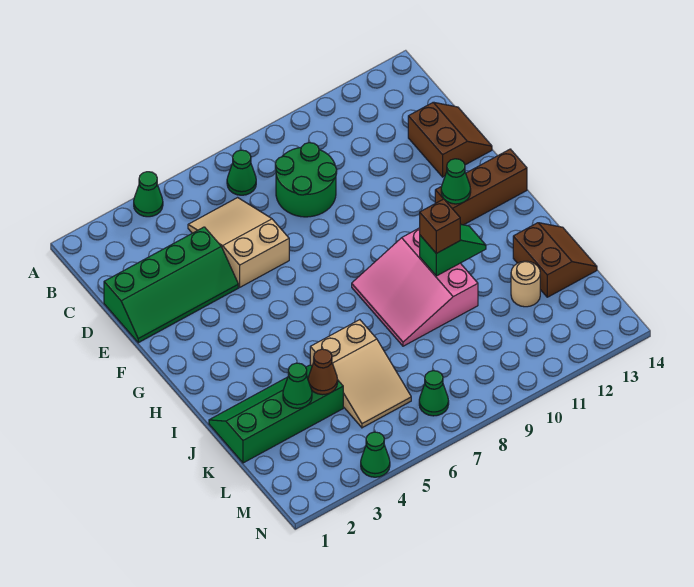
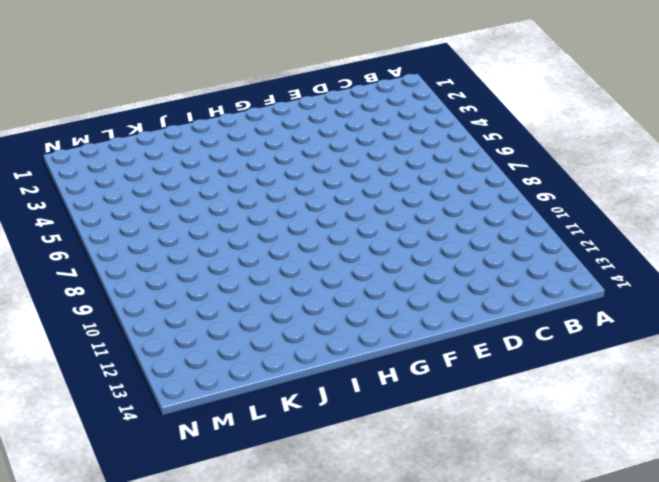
none -> green 1x1 cone [134,172,163,217]
none -> green 1x1 cone [227,150,256,195]
none -> tan 2x3 slope [188,198,289,287]

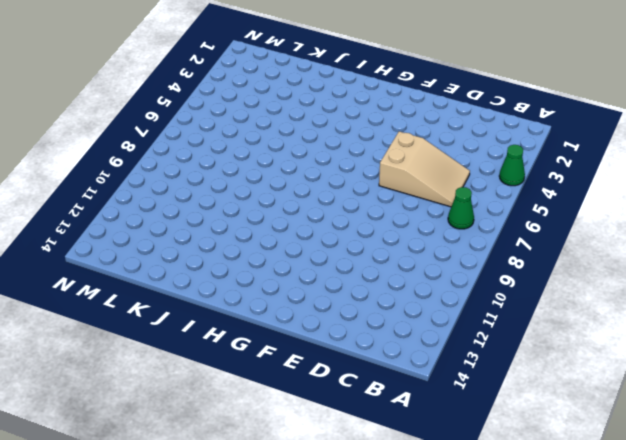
none -> green 2x2 round brick [275,143,337,217]
none -> green 2x4 slope [104,227,238,343]
none -> brown 2x2 slope [408,102,492,177]

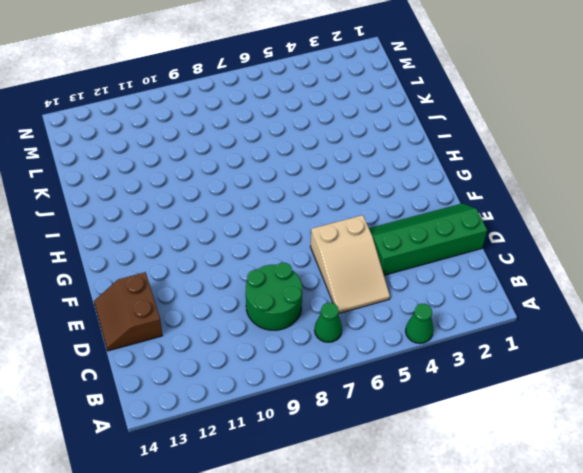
none -> brown 1x3 brick [435,149,527,225]
none -> pink 3x3 slope [352,228,478,346]
none -> green 2x4 slope [209,365,343,463]

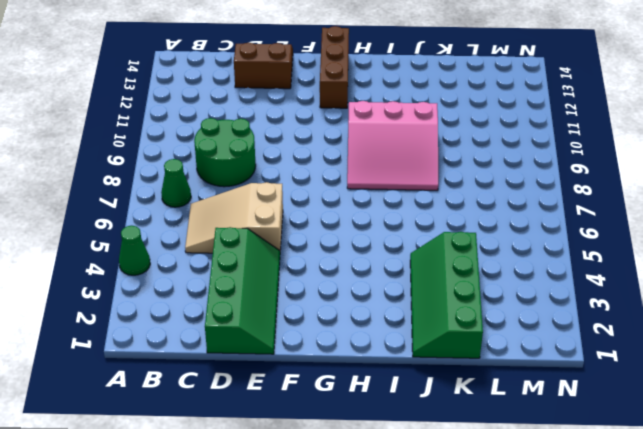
none -> tan 2x3 slope [310,320,411,428]
none -> brown 2x2 slope [513,223,597,297]
none -> tan 1x1 round brick [511,261,540,307]

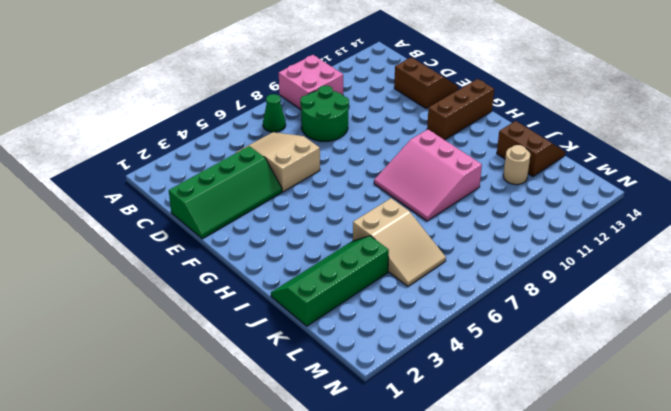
pink 2x2 brick [279,55,343,109] -> none
none -> green 1x1 cone [134,172,163,217]
none -> green 1x1 cone [419,371,449,416]
none -> green 1x1 cone [361,432,390,477]

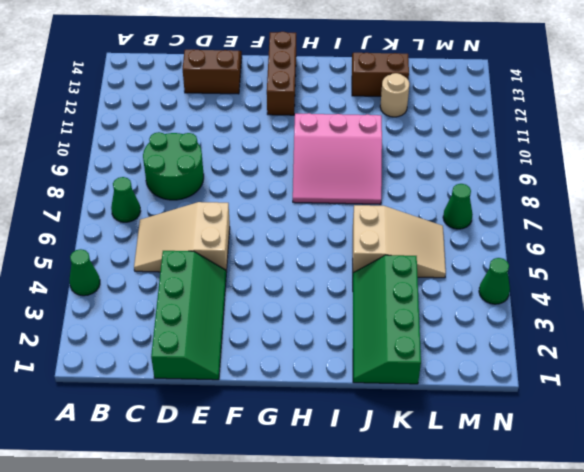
none -> green 1x1 cone [441,159,471,204]
none -> green 1x2 slope [420,224,486,276]
none -> green 1x1 cone [283,363,312,408]

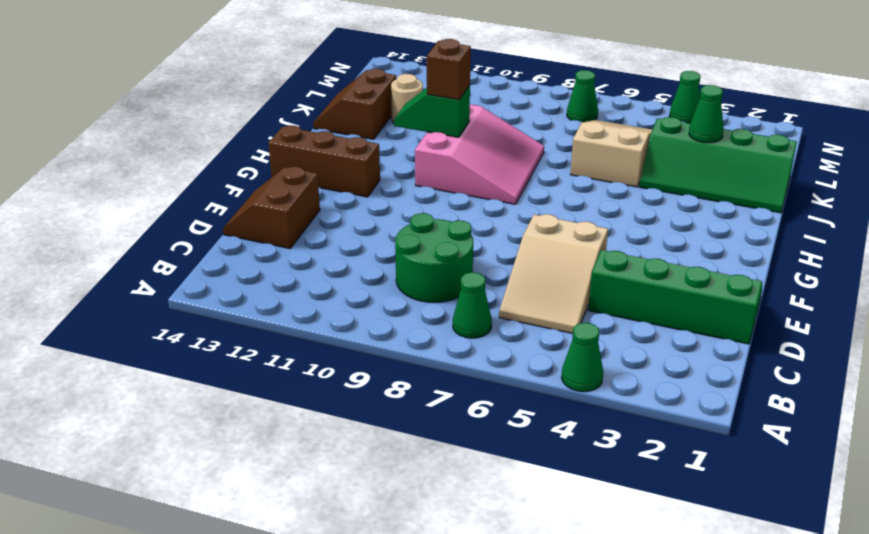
none -> green 1x1 cone [441,159,471,204]
none -> brown 1x1 cone [308,349,338,395]

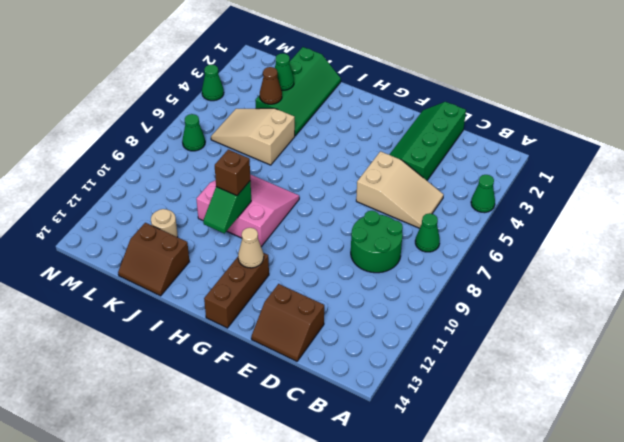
tan 1x1 cone [238,228,264,268] -> green 1x1 cone [441,159,471,204]

